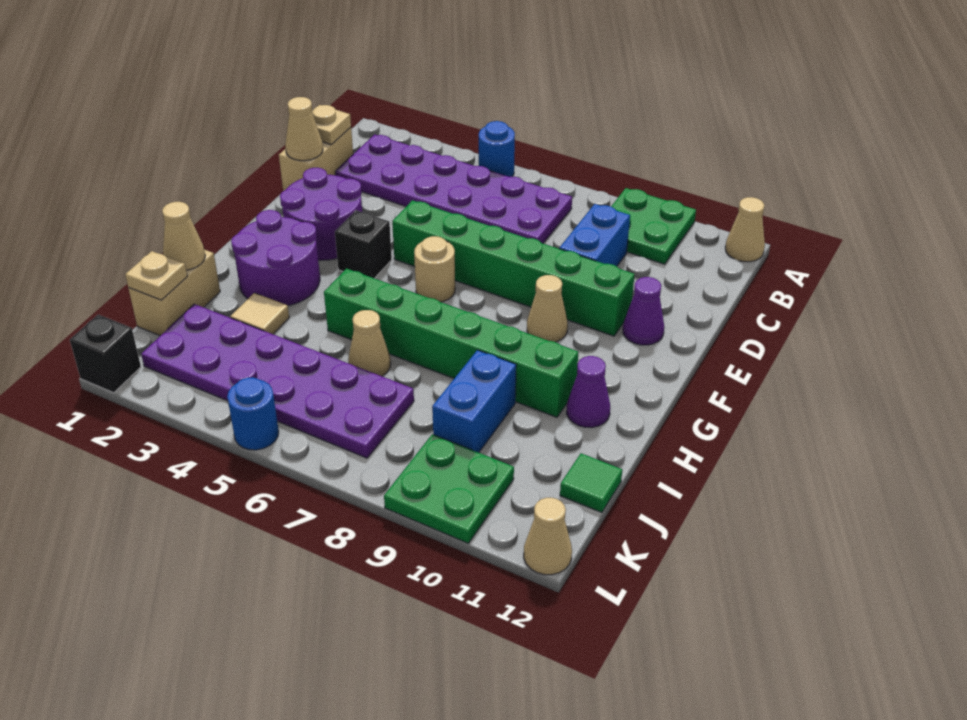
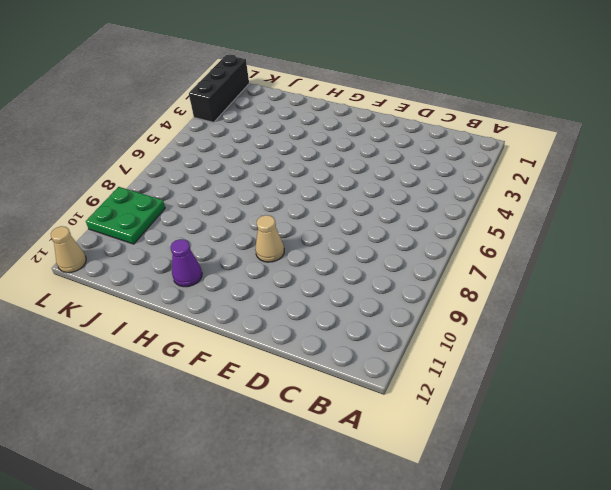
black 1x3 brick [189,55,249,122] -> black 1x1 brick [70,315,141,393]
none -> blue 1x1 round brick [479,121,515,177]
none -> green 2x2 plate [611,188,696,264]
none -> tan 1x1 cone [725,197,765,262]

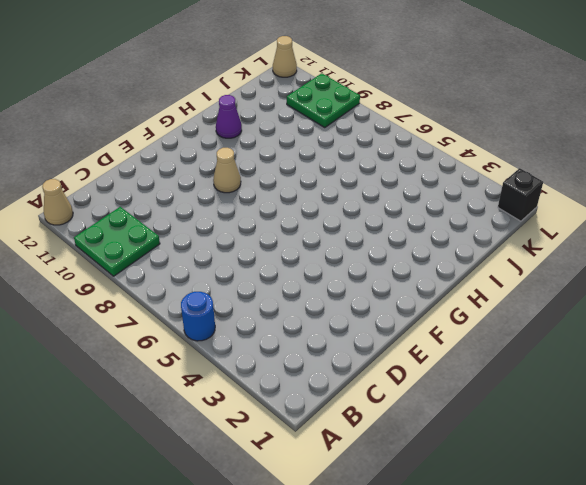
none -> purple 2x6 plate [335,134,572,243]
none -> tan 1x2 brick [279,127,353,191]
none -> blue 1x2 brick [559,204,630,266]

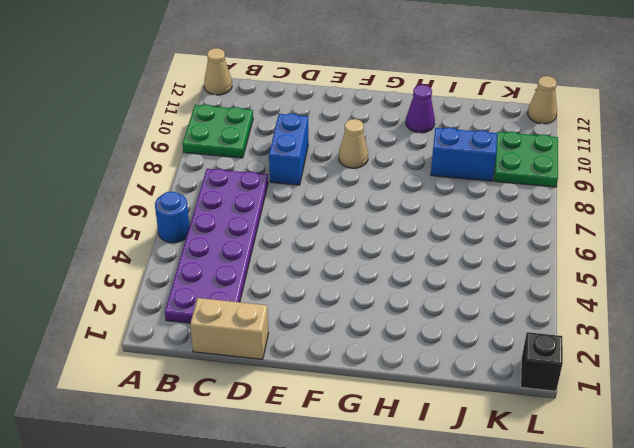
blue 1x2 brick [269,113,308,185] -> blue 1x2 brick turned to [559,204,630,266]
none -> purple 2x2 round brick [280,168,362,260]
none -> green 1x6 brick [392,200,635,336]
none -> purple 1x1 cone [623,277,664,345]

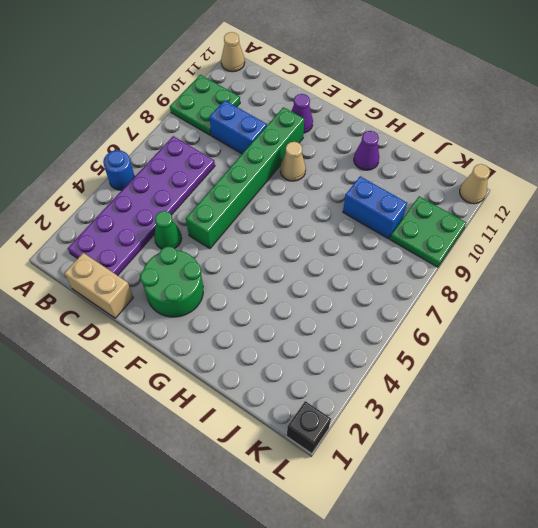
green 1x1 cone [154,211,182,249] -> none
green 2x2 round brick [140,246,203,317] -> purple 2x2 round brick [280,168,362,260]
none -> black 1x1 brick [335,210,392,278]
none -> tan 1x1 round brick [414,236,455,302]
none -> purple 2x2 round brick [231,210,320,306]

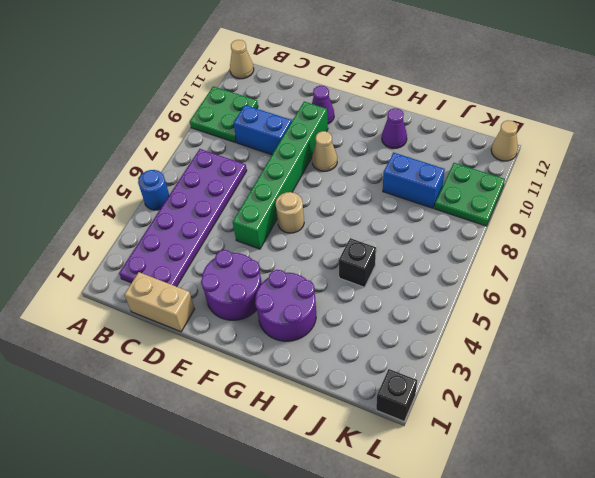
black 1x1 brick [339,238,376,287] -> black 1x1 brick moved to [335,210,392,278]
none -> green 1x6 brick [324,269,578,417]
none -> tan 1x2 brick [128,250,220,336]
none -> tan 1x1 tile [230,293,289,334]

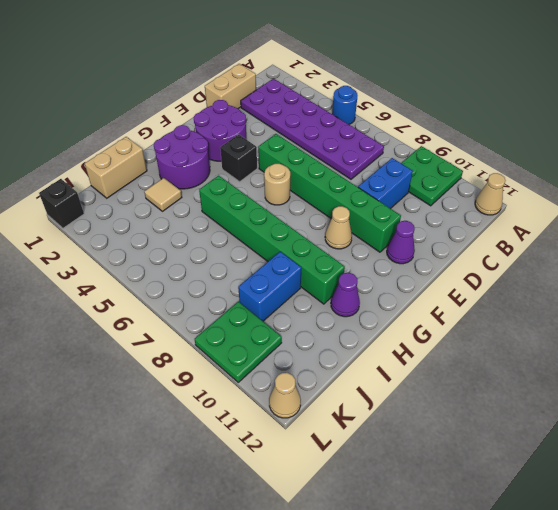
none -> tan 1x1 cone [348,310,391,376]
none -> purple 2x6 plate [141,304,414,458]
none -> green 1x1 tile [560,453,622,512]

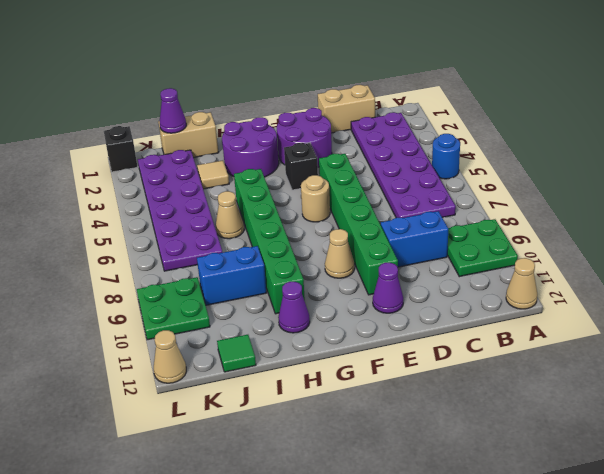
purple 1x1 cone [160,88,186,133] -> tan 1x1 plate [125,251,187,300]
none -> blue 1x1 round brick [227,377,279,450]
none -> tan 1x1 plate [312,105,351,145]
none -> tan 1x1 cone [285,97,323,161]

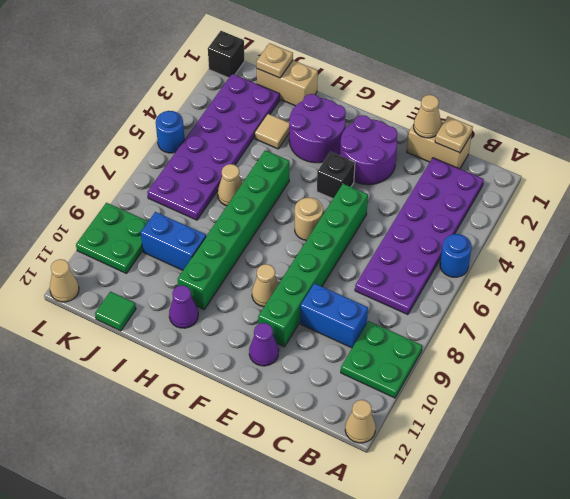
none -> tan 1x1 cone [162,202,205,270]

